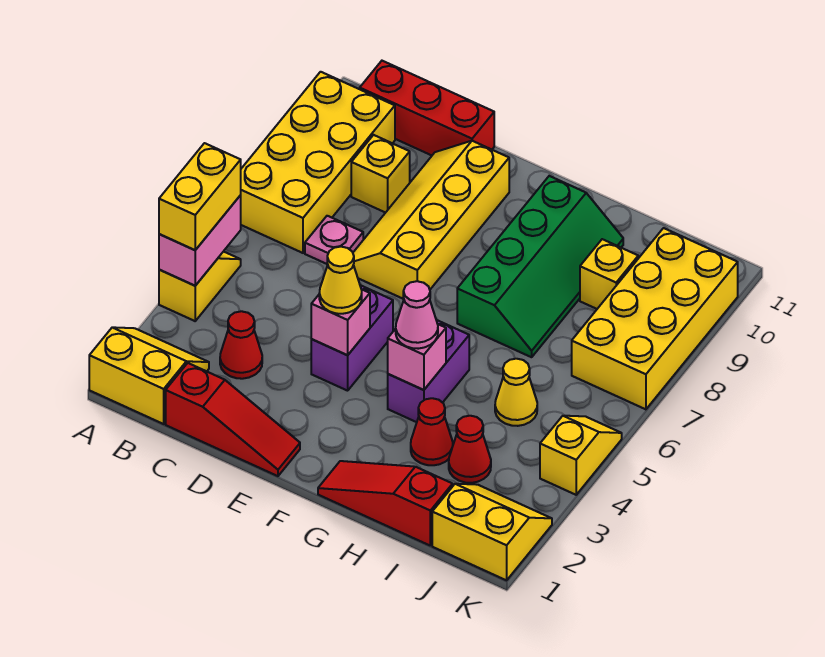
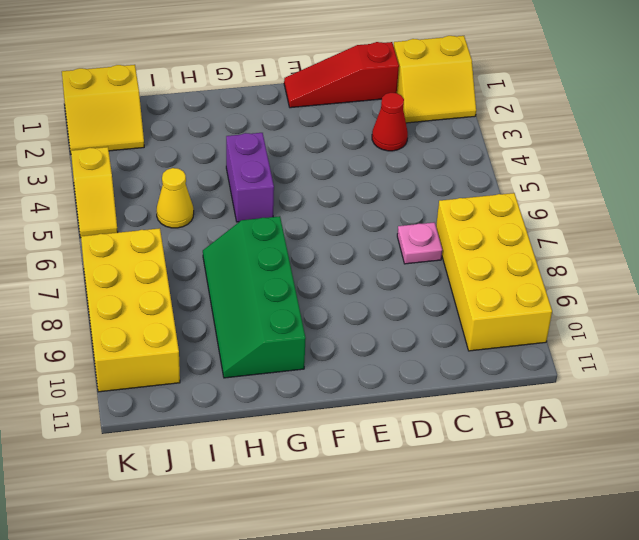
none -> yellow 1x2 slope [159,251,241,321]
none -> red 1x3 brick [360,61,494,155]
none -> yellow 1x1 brick [351,135,410,213]

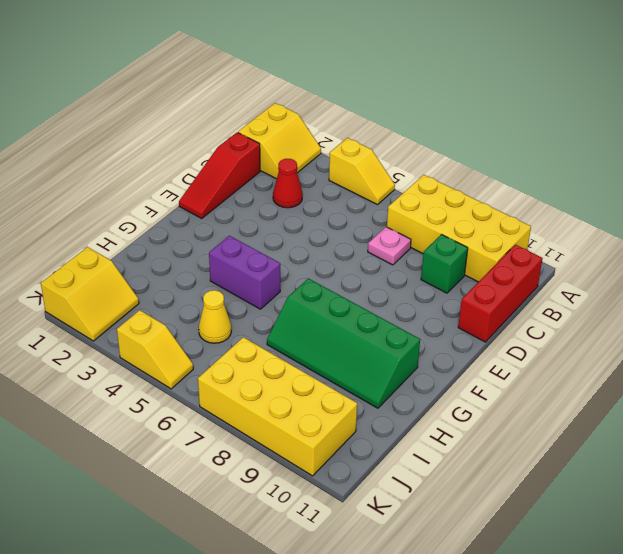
green 1x1 brick [421,235,468,293] -> yellow 1x1 brick [351,135,410,213]
none -> yellow 2x4 slope [353,141,509,299]
none -> purple 1x2 brick [311,285,393,391]
none -> red 1x3 slope [318,461,453,545]

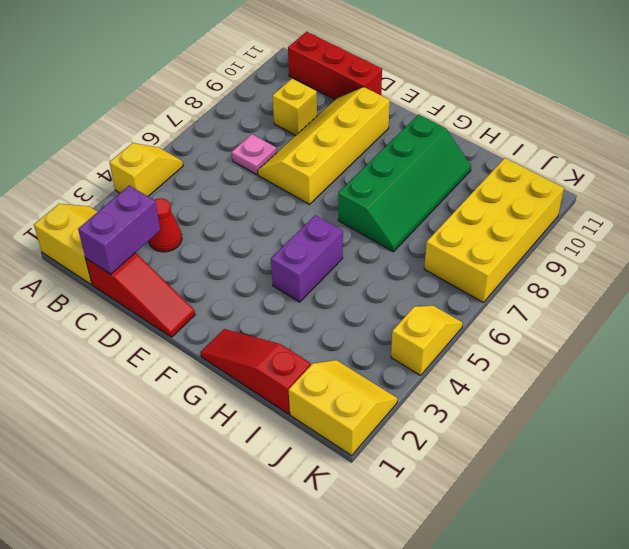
purple 1x2 brick [78,185,160,274] -> purple 1x2 brick moved to [311,285,393,391]
none -> yellow 2x4 brick [241,72,395,253]
none -> red 1x1 cone [411,398,453,465]
none -> red 1x1 cone [449,416,491,483]

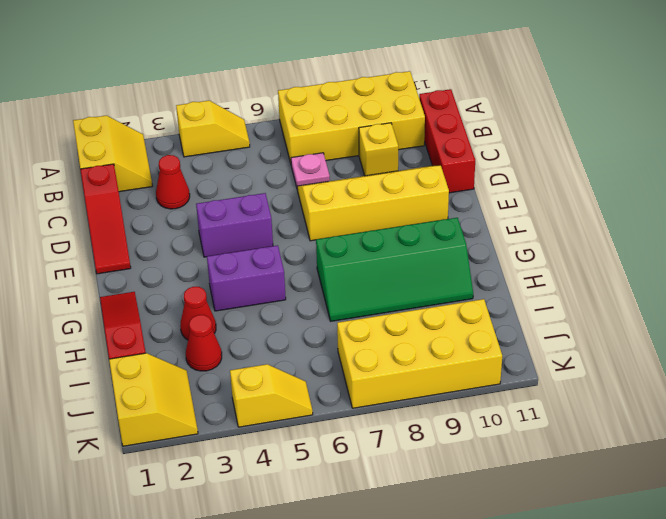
none -> yellow 1x1 cone [495,359,537,426]
none -> yellow 1x1 brick [580,239,638,309]
none -> pink 1x2 brick [159,195,241,286]

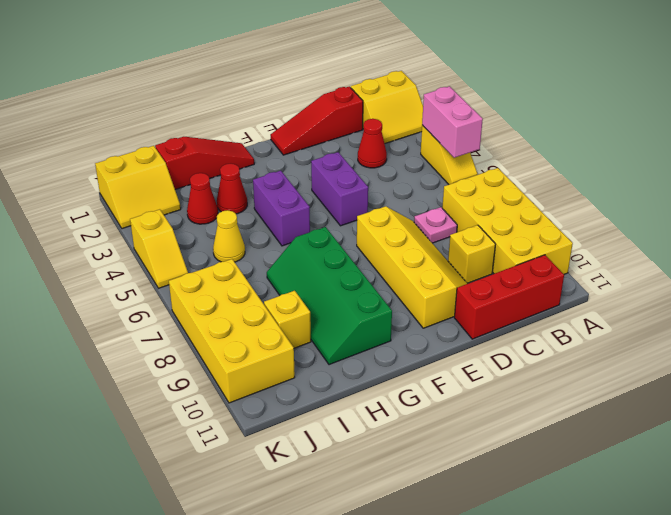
none -> pink 1x1 brick [311,290,370,355]
none -> pink 1x1 brick [388,324,446,390]
none -> yellow 1x2 brick [159,143,241,250]

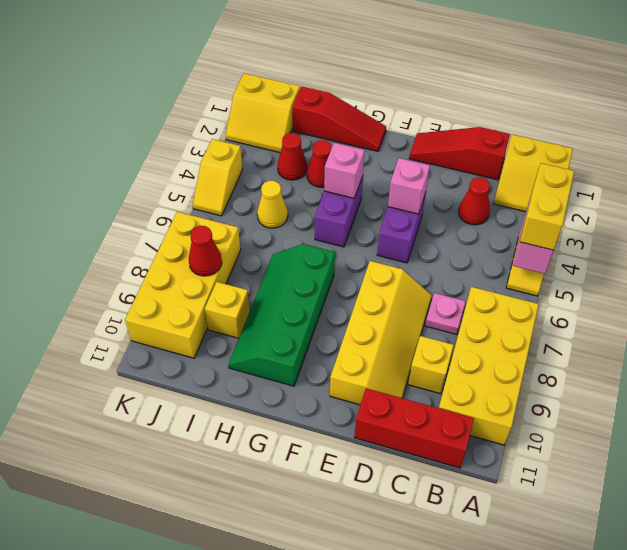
red 1x1 cone [189,226,222,276] -> none
none -> yellow 1x1 cone [319,247,362,314]
none -> pink 1x1 cone [396,281,438,349]

